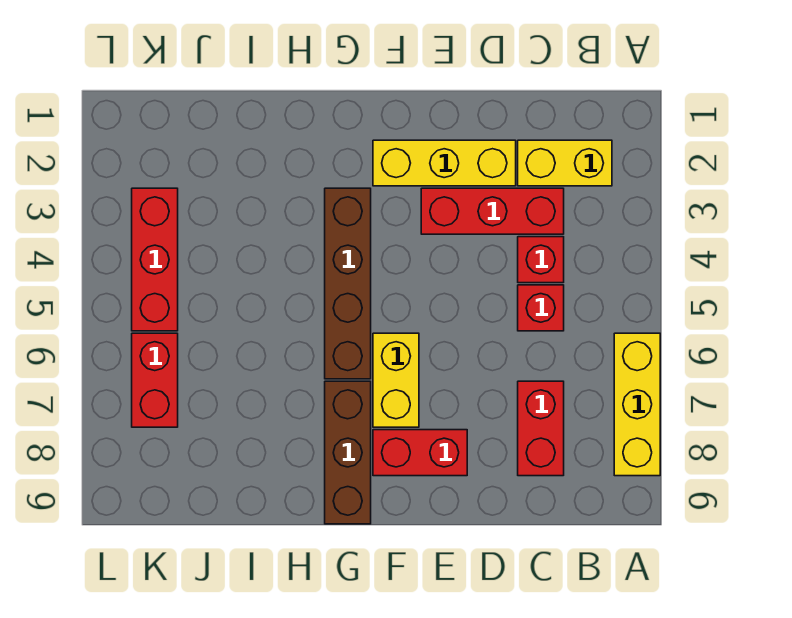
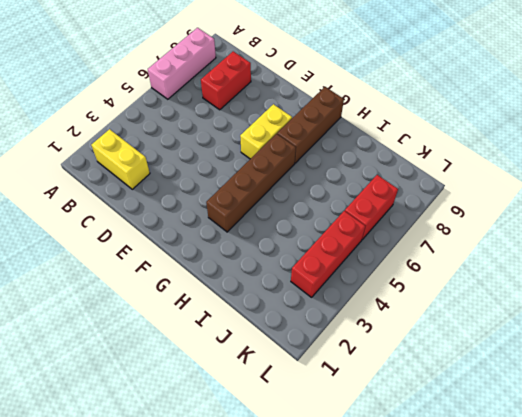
pink 1x3 brick [148,28,216,99] -> yellow 1x3 brick [614,333,660,476]
none -> red 1x3 brick [421,188,564,234]
none -> red 1x1 brick [518,237,564,283]
none -> red 1x1 brick [518,285,564,331]

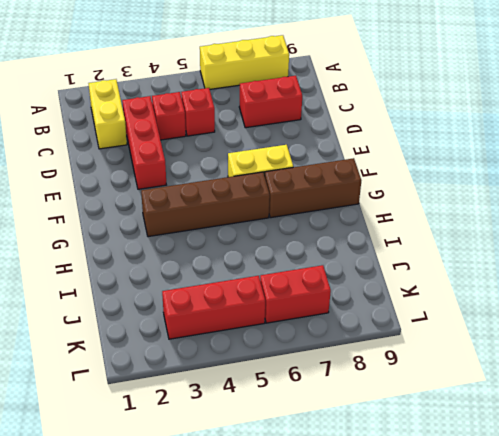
none -> yellow 1x3 brick [373,140,516,186]
none -> red 1x2 brick [373,430,467,476]

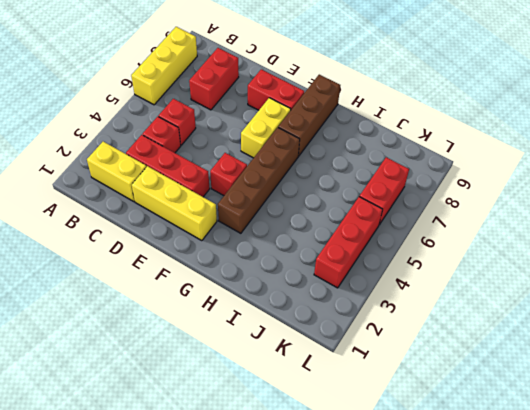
red 1x1 brick [210,153,247,196] -> none

